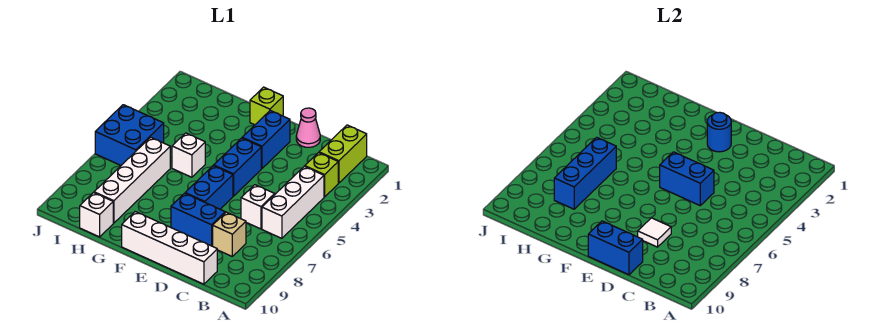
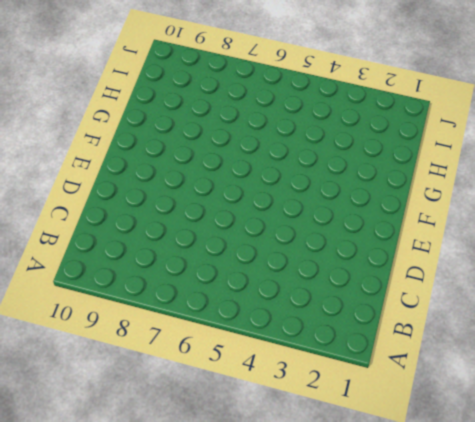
none -> lime 1x2 brick [319,125,367,183]
none -> lime 1x1 brick [305,153,338,197]
none -> white 1x3 brick [262,166,324,238]

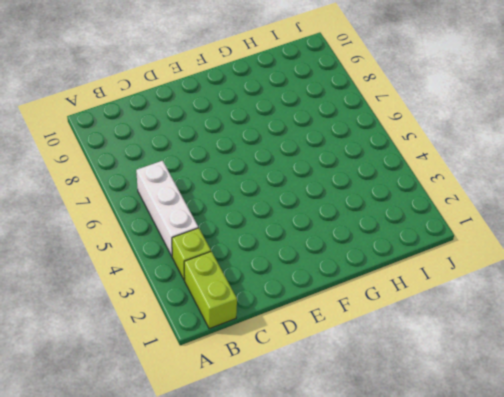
none -> white 1x1 brick [241,185,275,229]
none -> tan 1x1 brick [213,212,246,256]
none -> white 1x4 brick [122,212,217,284]

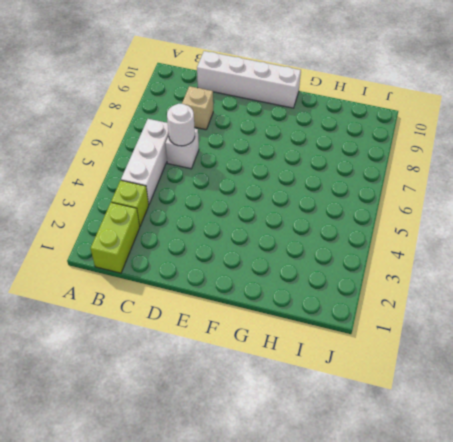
white 1x1 round brick [167,104,195,146] -> none
none -> pink 1x1 cone [296,108,320,147]
none -> blue 1x2 brick [171,193,225,246]
none -> blue 1x2 brick [242,110,290,168]

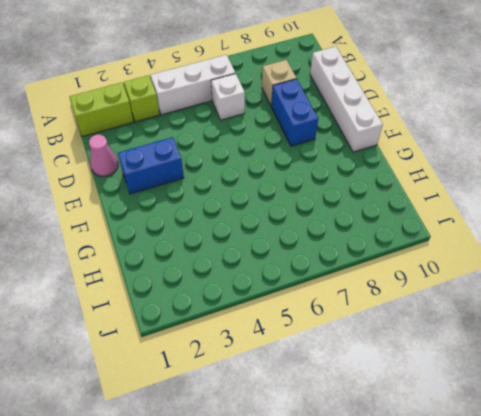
none -> blue 1x2 brick [214,138,261,196]
none -> blue 1x2 brick [185,166,233,209]
none -> lime 1x1 brick [250,87,283,125]

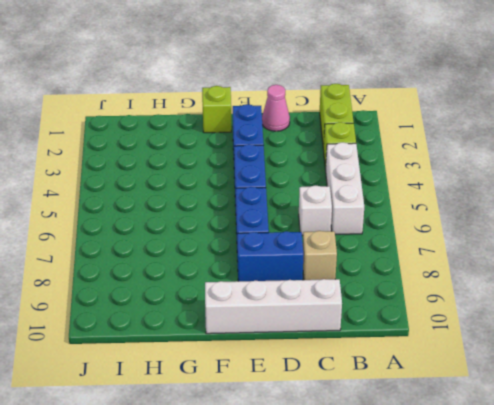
none -> white 1x1 brick [172,133,205,177]
none -> white 1x4 brick [94,137,170,223]
none -> white 1x1 brick [80,193,113,237]

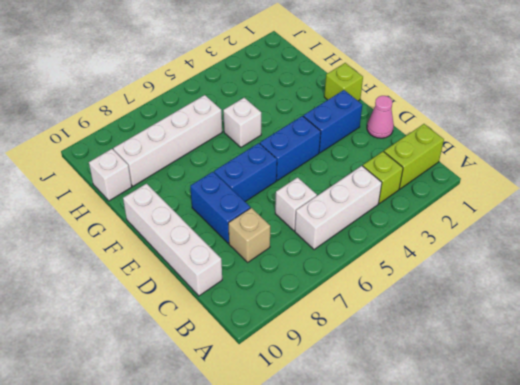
none -> blue 2x2 brick [95,105,164,165]
none -> blue 1x2 brick [660,152,714,205]
none -> white 1x1 tile [638,218,671,247]

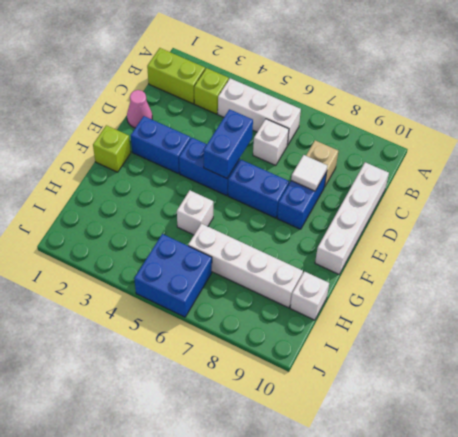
none -> blue 1x2 brick [588,221,643,275]
none -> blue 1x1 round brick [707,112,731,152]
none -> blue 1x3 brick [554,137,616,209]

